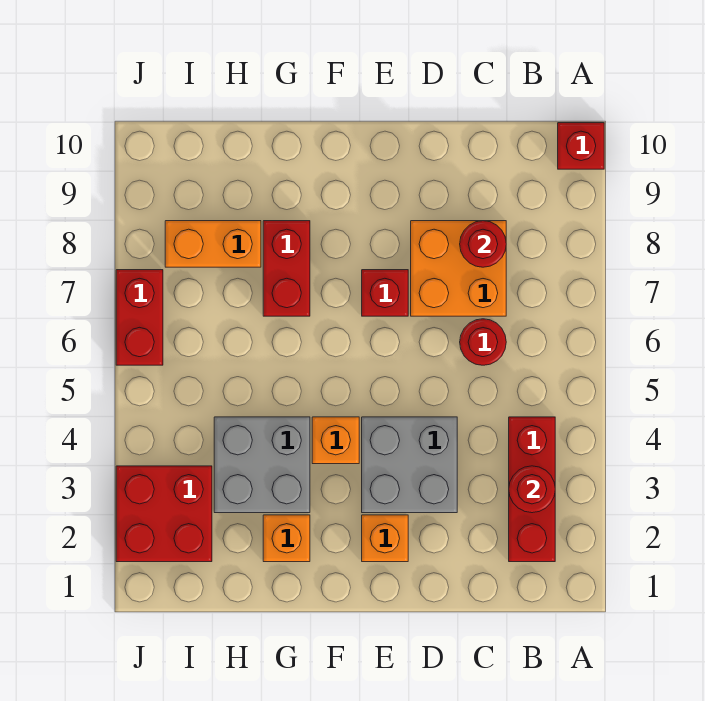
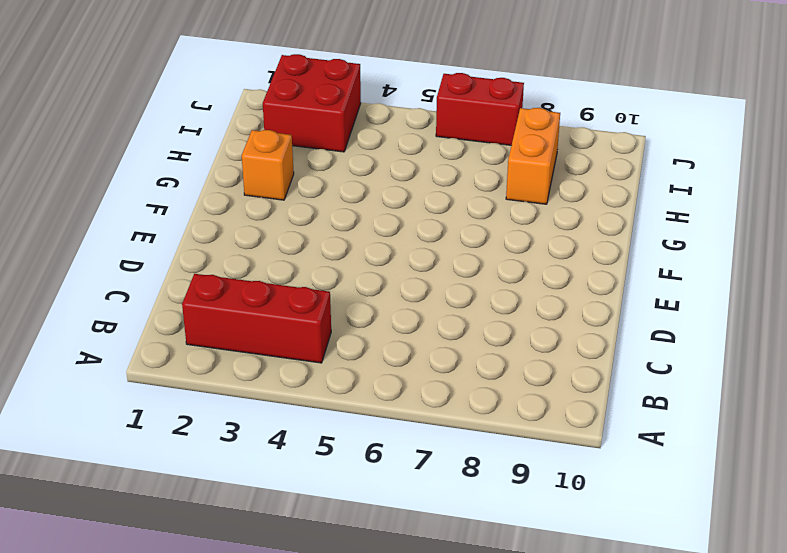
none -> red 1x1 brick [558,123,604,169]
none -> red 1x1 round brick [460,319,506,365]
none -> orange 2x2 brick [411,221,506,316]

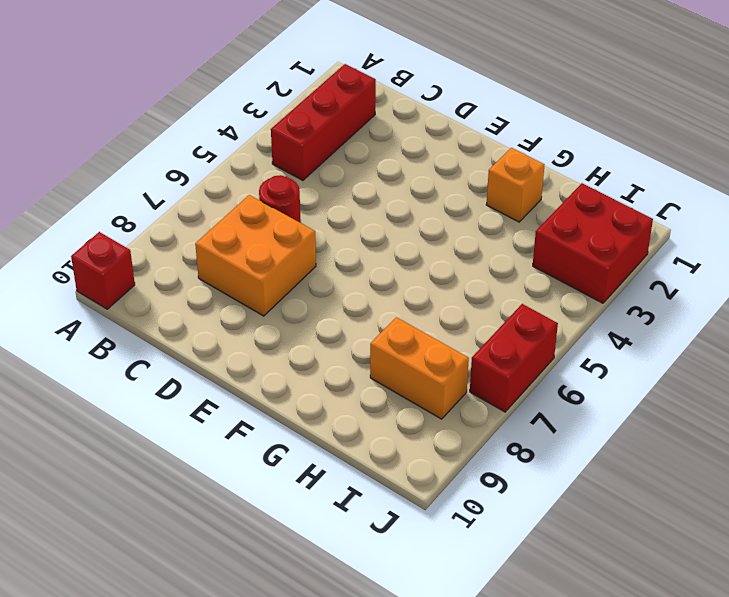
none -> grey 2x2 brick [362,417,457,513]
none -> orange 1x1 brick [362,515,408,562]
none -> red 1x1 brick [362,270,408,316]

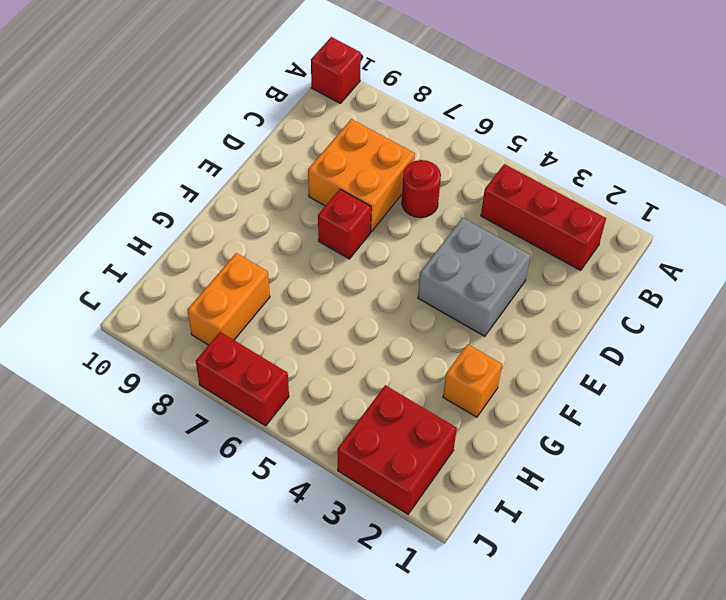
none -> orange 1x1 brick [362,515,408,562]
none -> orange 1x1 brick [312,417,359,464]
none -> grey 2x2 brick [214,417,310,513]

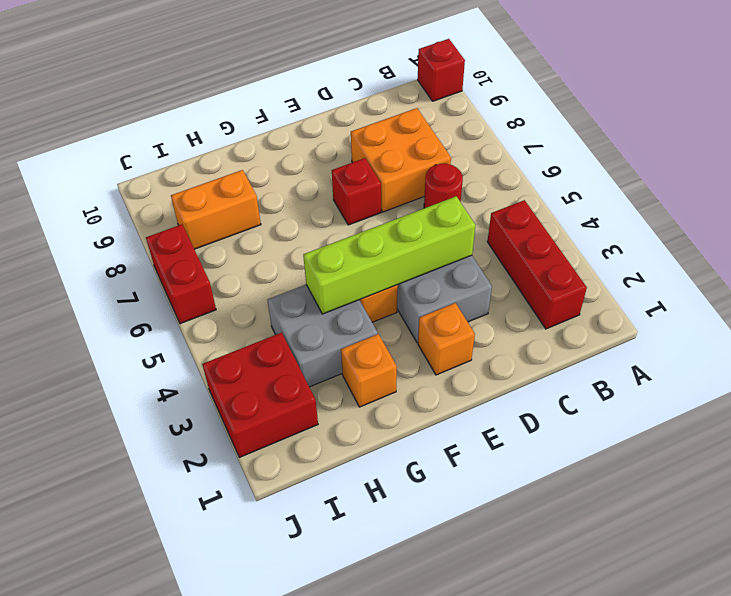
lime 1x4 brick [303,196,475,314] -> none
none -> red 1x2 brick [263,221,310,316]
none -> red 1x1 round brick [509,466,555,513]
none -> red 1x1 round brick [460,221,506,267]

